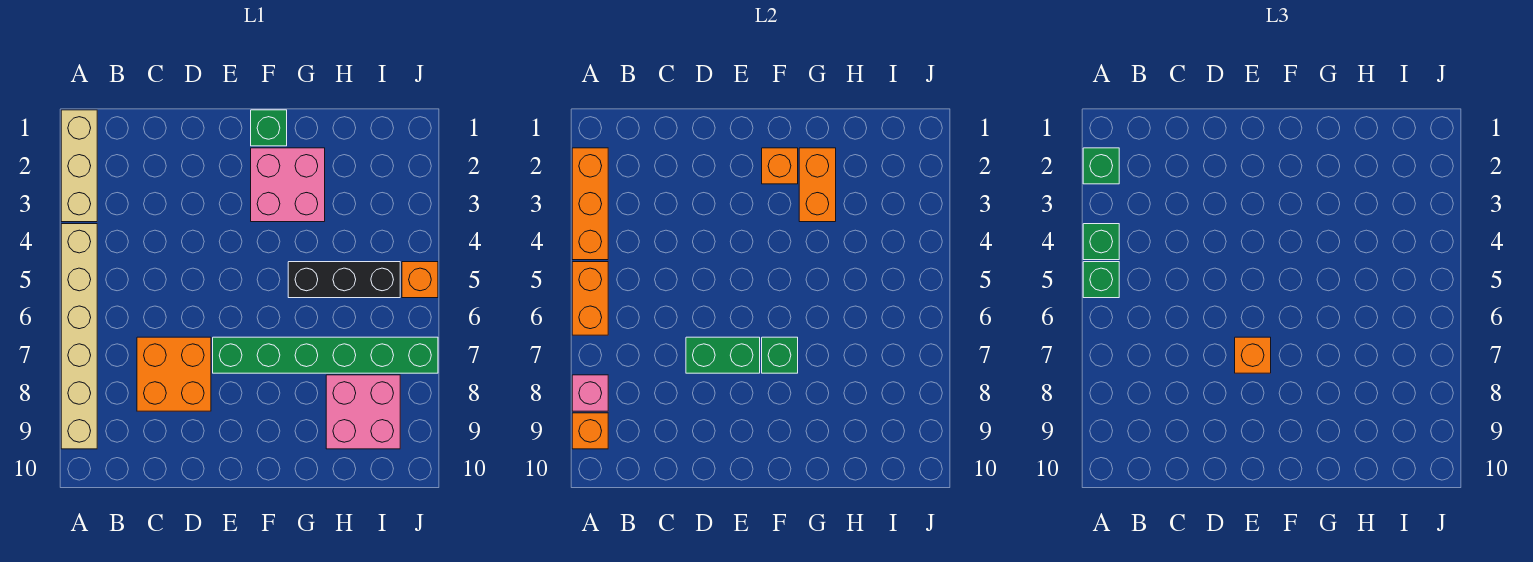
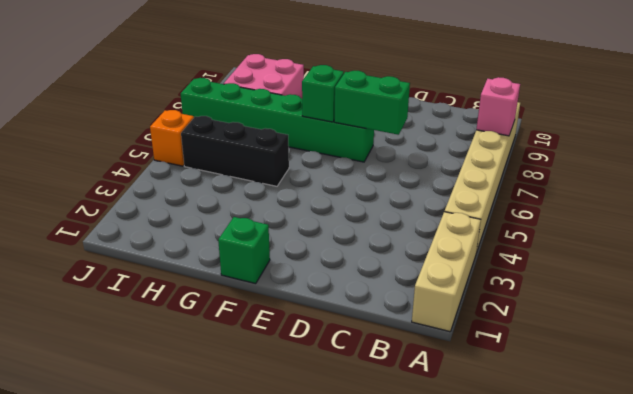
none -> orange 2x2 brick [137,337,211,411]
none -> pink 2x2 brick [251,148,325,222]
none -> orange 1x3 brick [572,148,608,260]

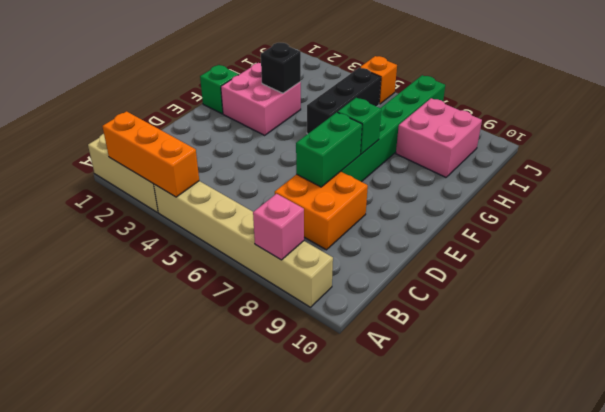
black 1x1 brick [261,43,301,93] -> orange 1x2 brick [799,148,836,222]
none -> orange 1x2 brick [572,262,608,335]
none -> orange 1x1 brick [572,413,608,449]
none -> orange 1x1 brick [762,148,798,184]

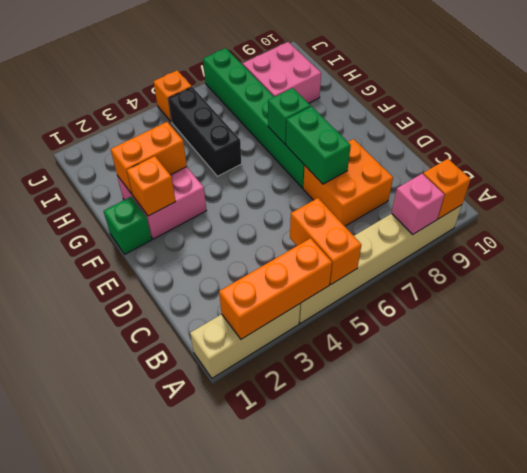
orange 1x2 brick [290,198,361,284] -> orange 1x2 brick turned to [572,262,608,335]
none -> green 1x1 brick [1083,148,1119,184]
none -> green 1x1 brick [1083,224,1119,260]
none -> green 1x1 brick [1083,262,1119,298]

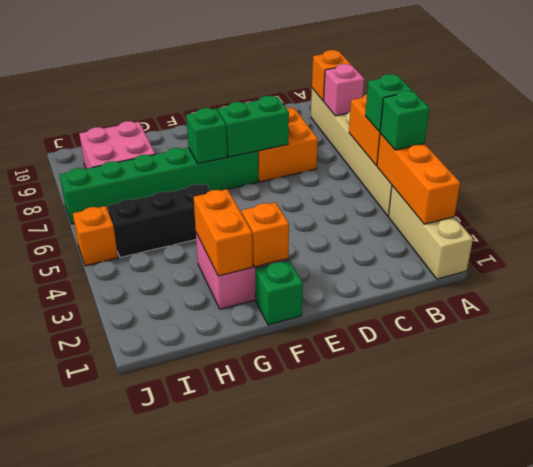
none -> green 1x1 brick [1083,148,1119,184]
none -> orange 1x1 brick [1235,337,1271,373]

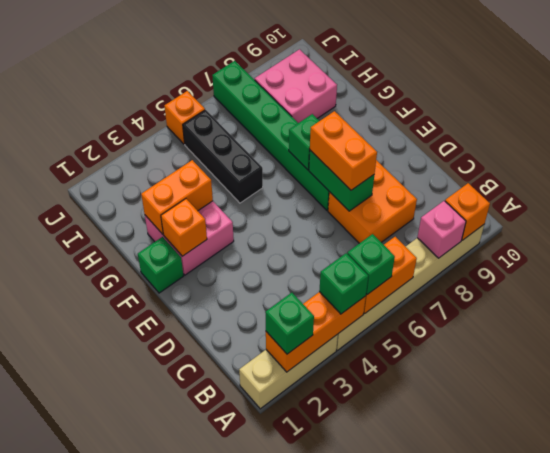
orange 1x2 brick [310,111,377,190] -> orange 1x1 brick [1235,337,1271,373]

